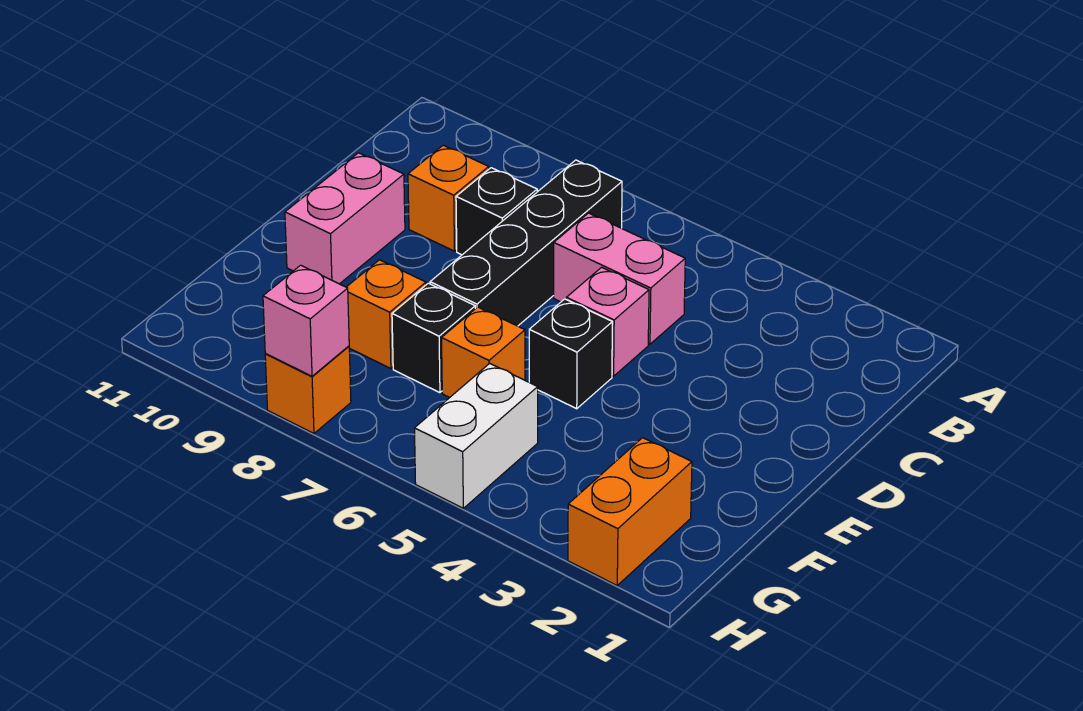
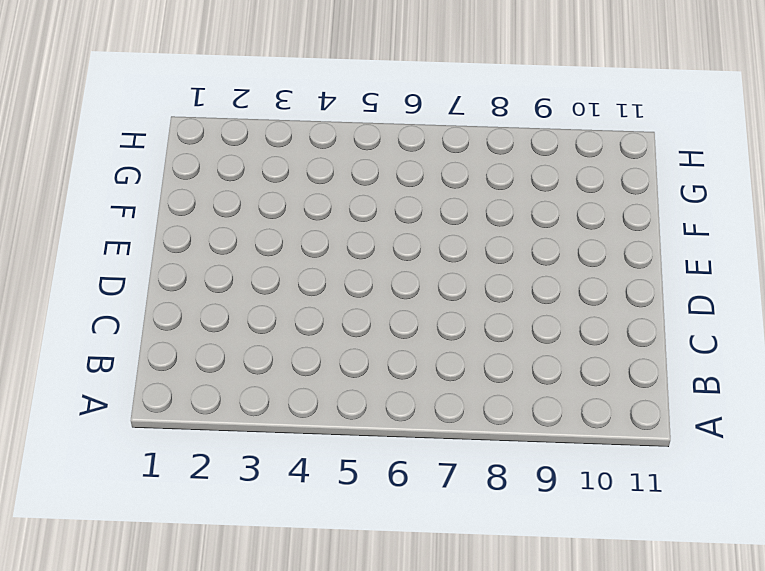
none -> black 1x4 brick [430,160,622,326]
none -> pink 1x2 brick [554,213,685,344]
none -> black 1x1 brick [456,168,537,255]

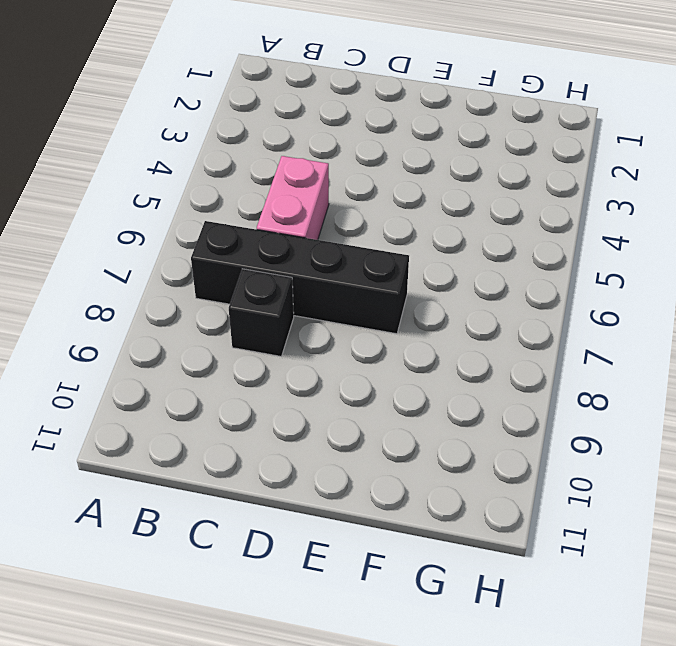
none -> orange 1x1 brick [408,145,489,251]
none -> pink 1x1 brick [566,267,649,376]
none -> pink 1x2 brick [285,153,405,284]

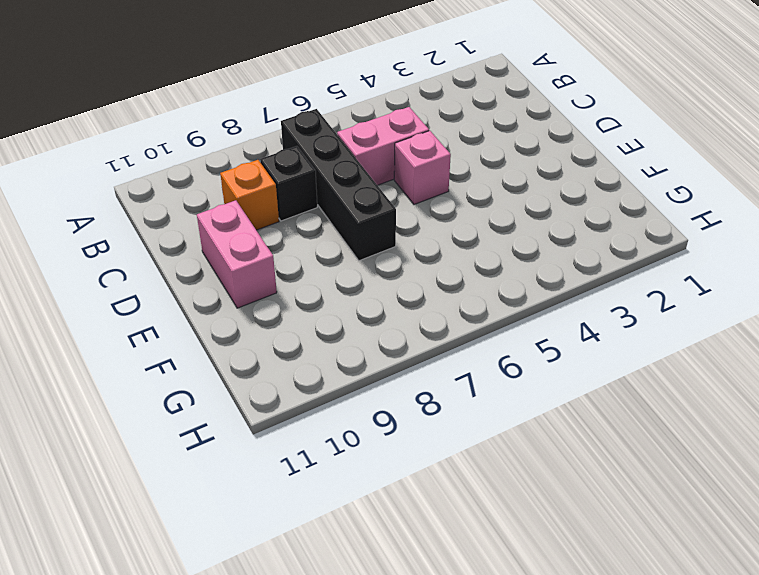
none -> black 1x1 brick [529,299,612,409]
none -> orange 1x1 brick [442,307,525,398]
none -> black 1x1 brick [392,283,475,393]

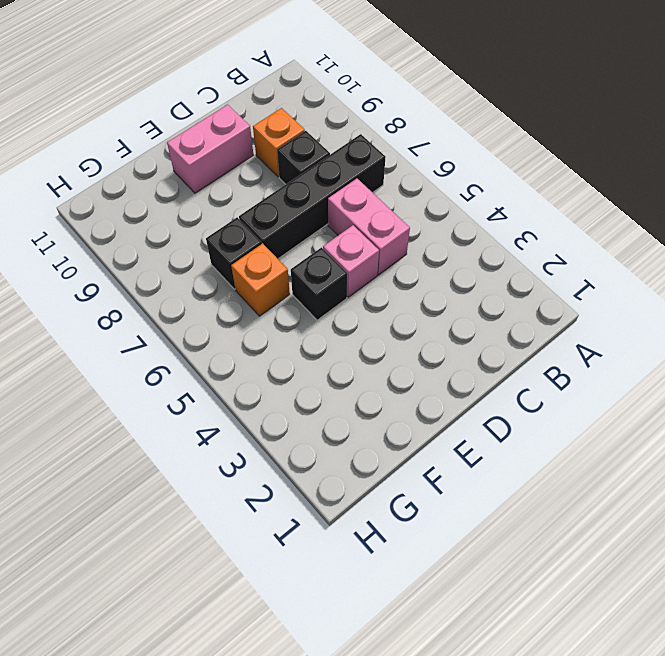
none -> orange 1x1 brick [347,260,426,369]
none -> orange 1x2 brick [568,438,692,585]
none -> white 1x2 brick [414,363,538,508]

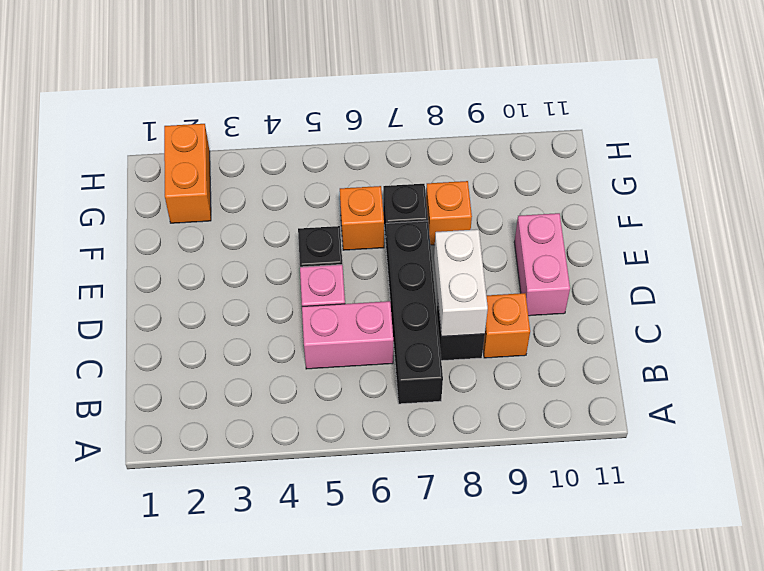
white 1x2 brick [434,229,488,337] -> white 1x2 brick moved to [414,363,538,508]
none -> orange 1x1 brick [265,346,351,433]
none -> pink 1x1 brick [263,265,349,376]

